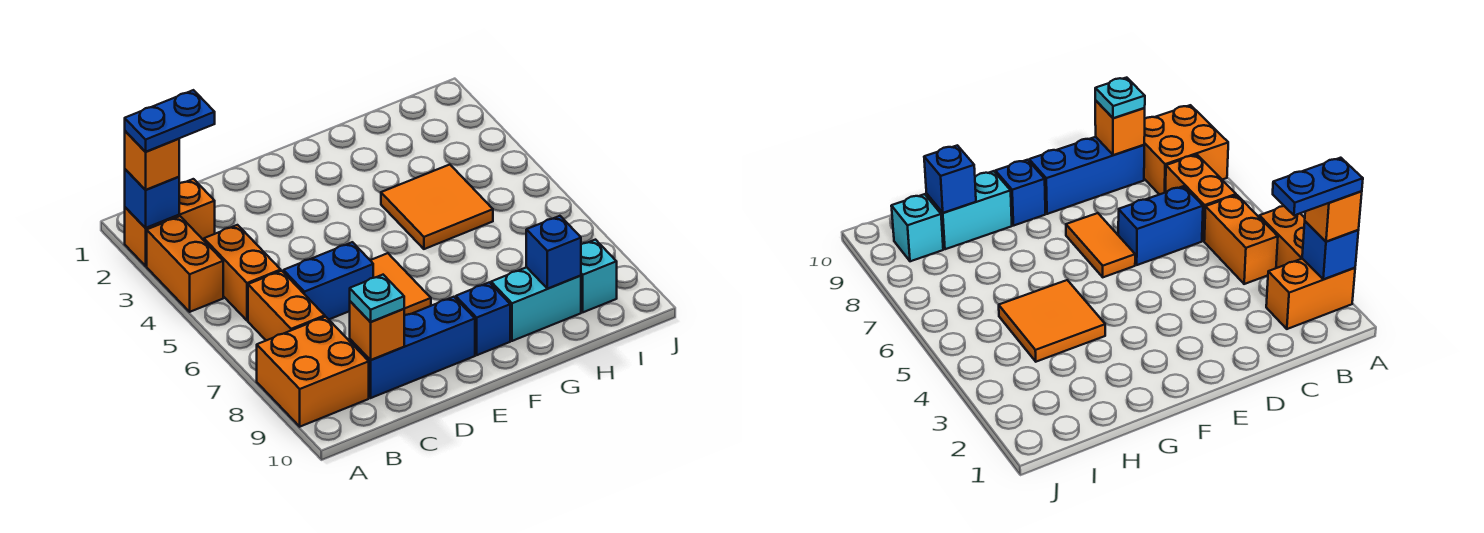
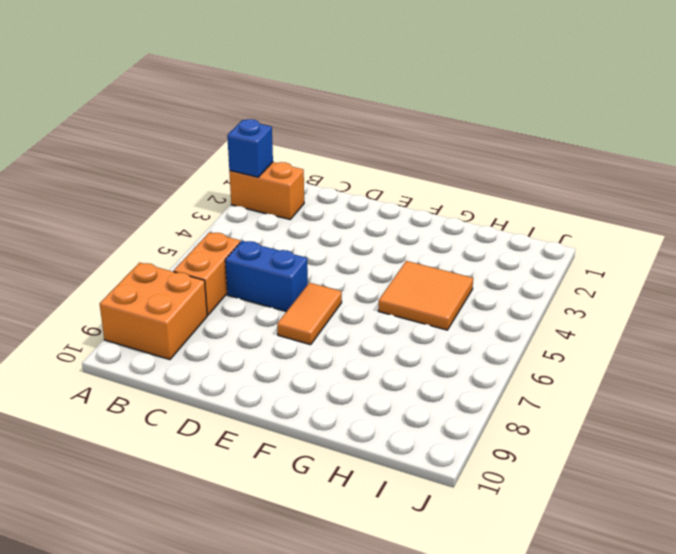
none -> orange 1x2 brick [147,216,223,312]
none -> orange 1x2 brick [204,225,281,321]
none -> blue 1x3 brick [350,297,475,398]

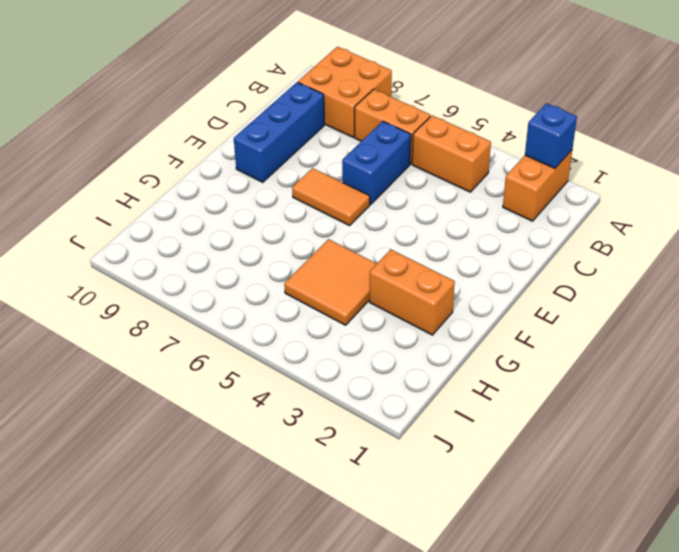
orange 1x2 brick [370,249,455,335] -> orange 1x2 brick moved to [147,216,223,312]
none -> blue 1x1 brick [456,282,510,355]
none -> cyan 1x2 brick [491,267,581,341]
none -> cyan 1x1 brick [581,240,617,312]

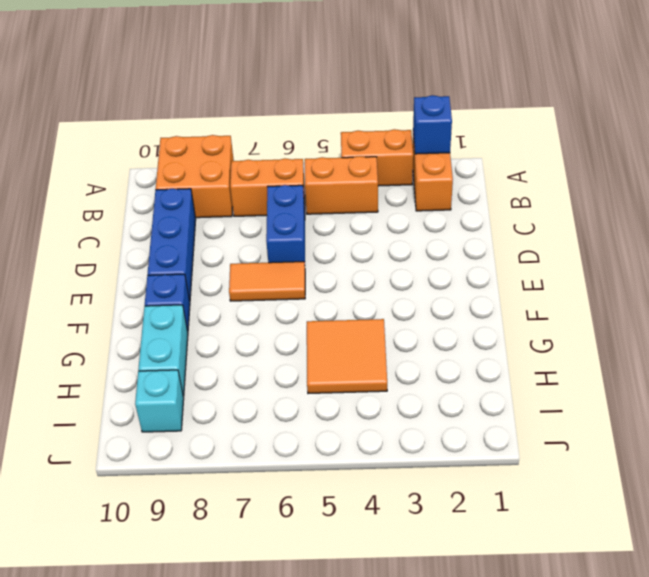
none -> orange 1x1 brick [350,301,404,360]
none -> blue 1x1 brick [526,216,581,289]
none -> orange 1x1 brick [125,131,179,190]

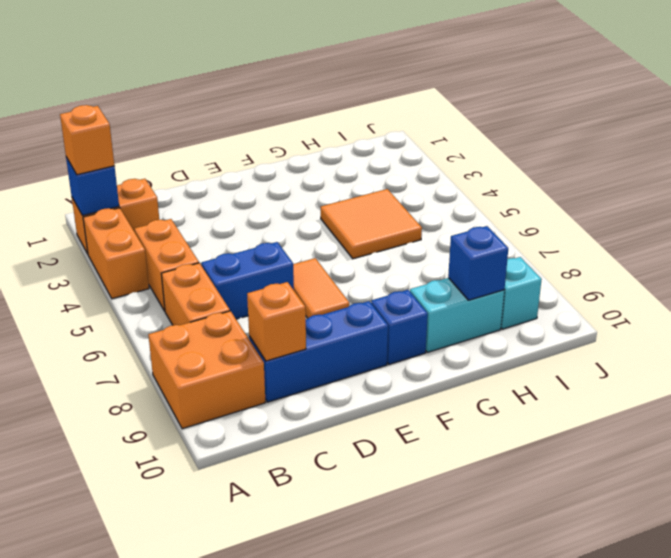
none -> cyan 1x1 plate [350,275,404,322]
none -> blue 1x2 plate [125,90,215,152]

